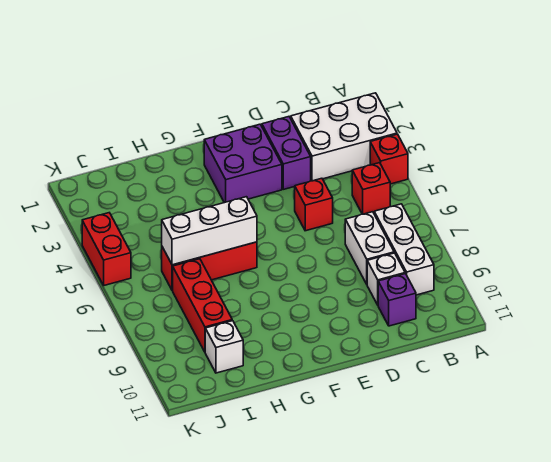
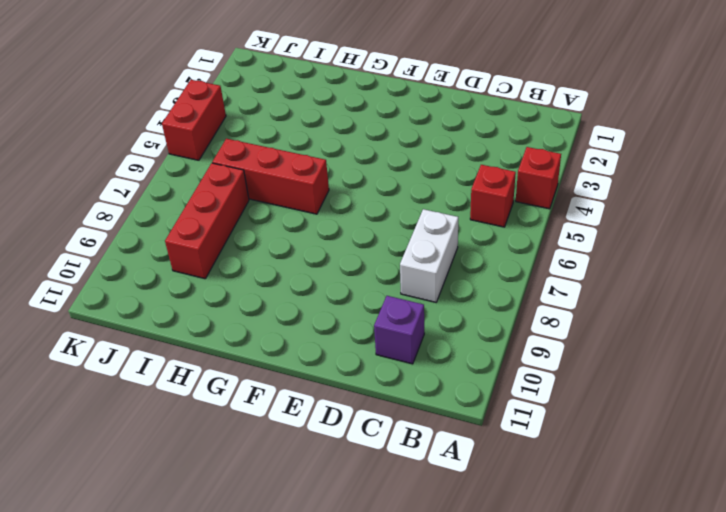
none -> white 2x3 brick [291,93,397,181]
none -> white 1x3 brick [374,204,434,295]
none -> white 1x1 brick [367,253,405,305]

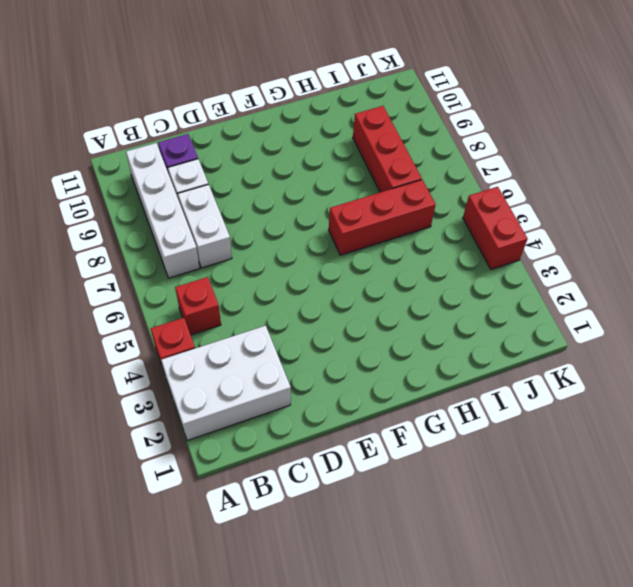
white 1x4 brick [126,143,200,278] -> white 1x3 brick [374,204,434,295]
none -> purple 1x2 brick [262,117,311,189]
none -> red 1x1 brick [295,178,333,231]
none -> purple 2x2 brick [204,124,282,203]

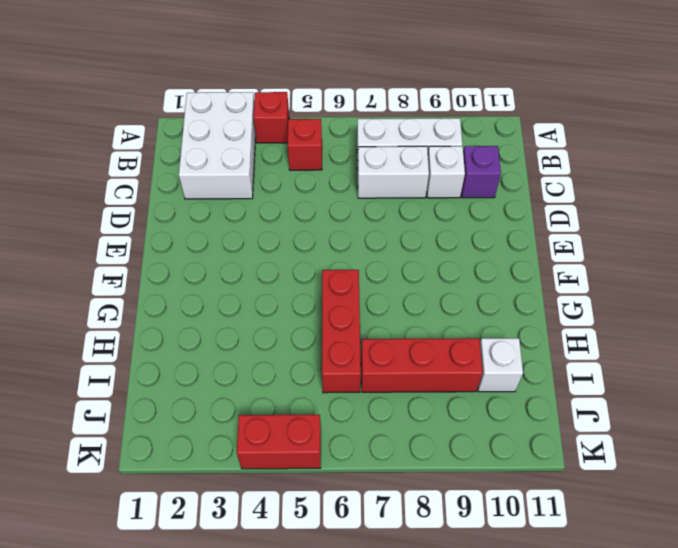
none -> purple 1x2 brick [262,117,311,189]
none -> red 1x1 brick [295,178,333,231]
none -> purple 2x2 brick [204,124,282,203]

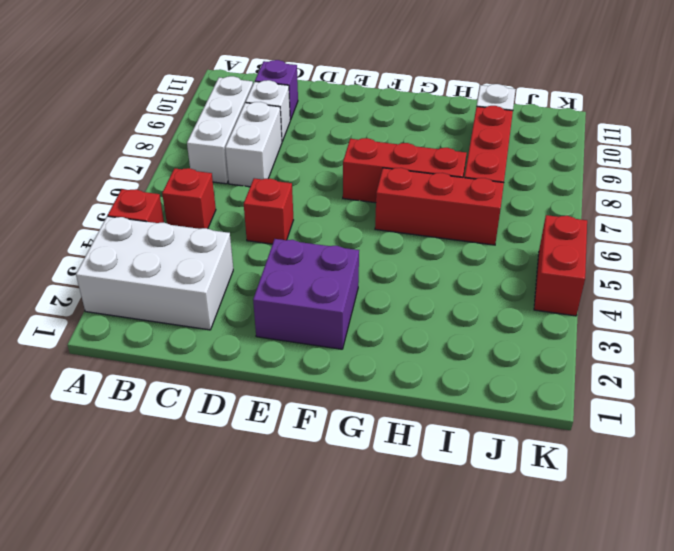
red 1x3 brick [343,138,467,203] -> none
none -> purple 1x2 brick [262,117,311,189]
none -> white 1x3 brick [162,197,257,265]

